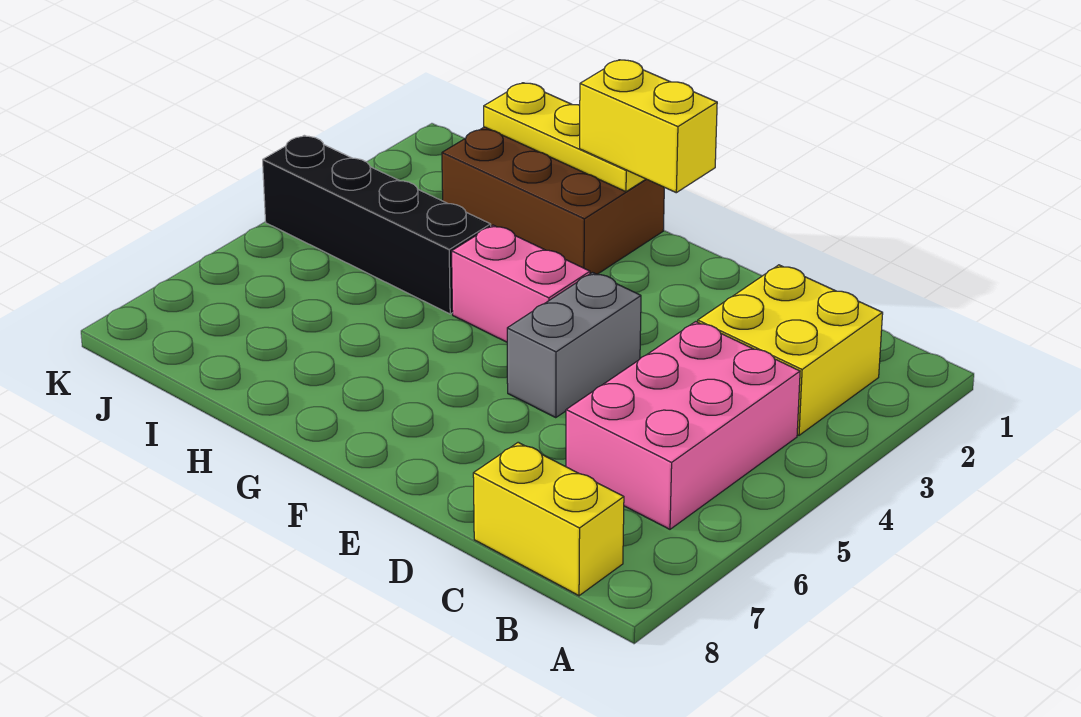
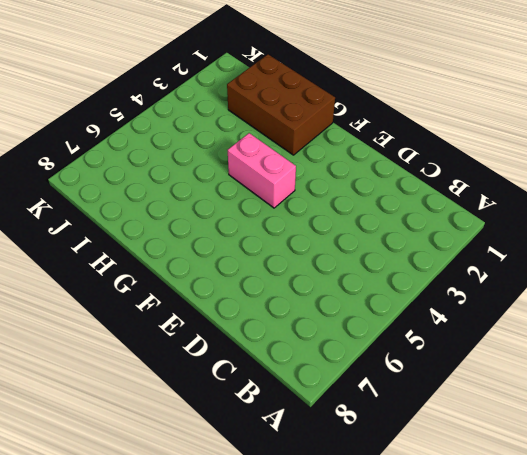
none -> yellow 2x2 brick [698,265,883,435]
none -> pink 2x3 brick [566,322,800,529]

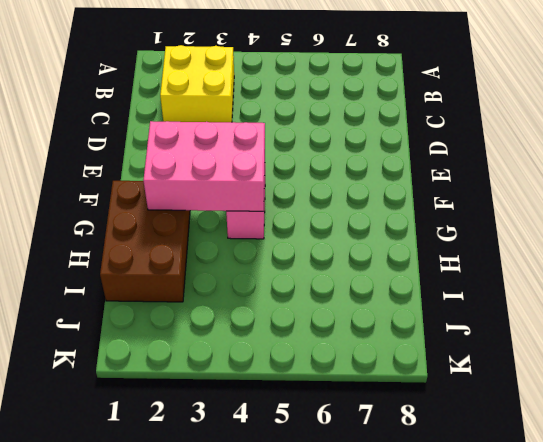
pink 2x3 brick [143,121,265,211] -> pink 2x3 brick moved to [566,322,800,529]
none -> yellow 1x2 brick [473,442,624,596]
none -> grey 1x2 brick [507,273,641,418]

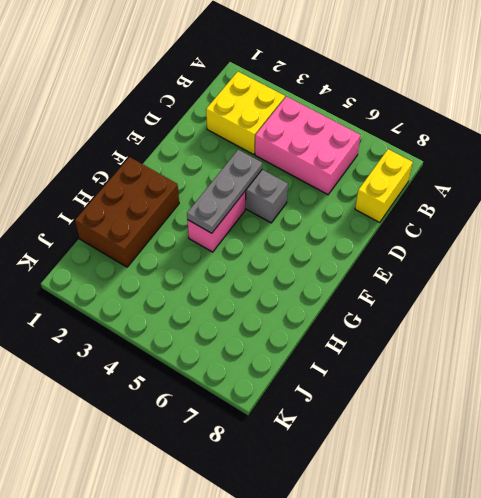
grey 1x3 plate [187,150,262,233] -> none
none -> black 1x4 brick [263,135,491,314]
none -> yellow 1x3 plate [484,83,645,192]

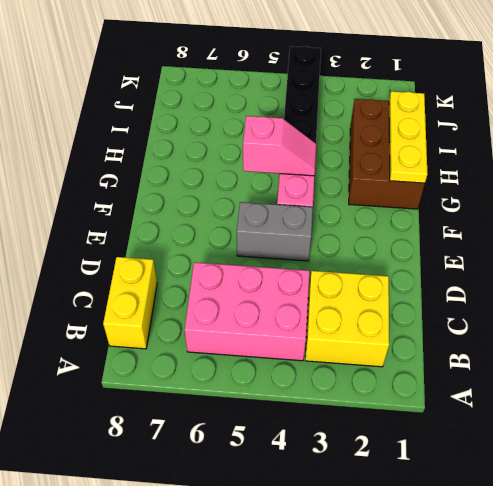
pink 1x2 slope [243,116,316,176] -> none
none -> yellow 1x2 brick [580,60,717,193]

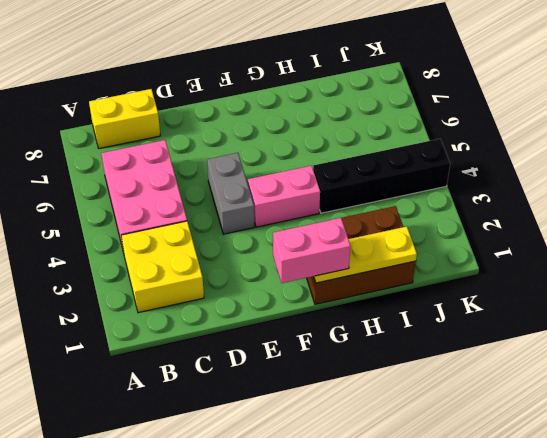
pink 1x2 brick [273,218,351,283] -> yellow 1x2 brick [580,60,717,193]

